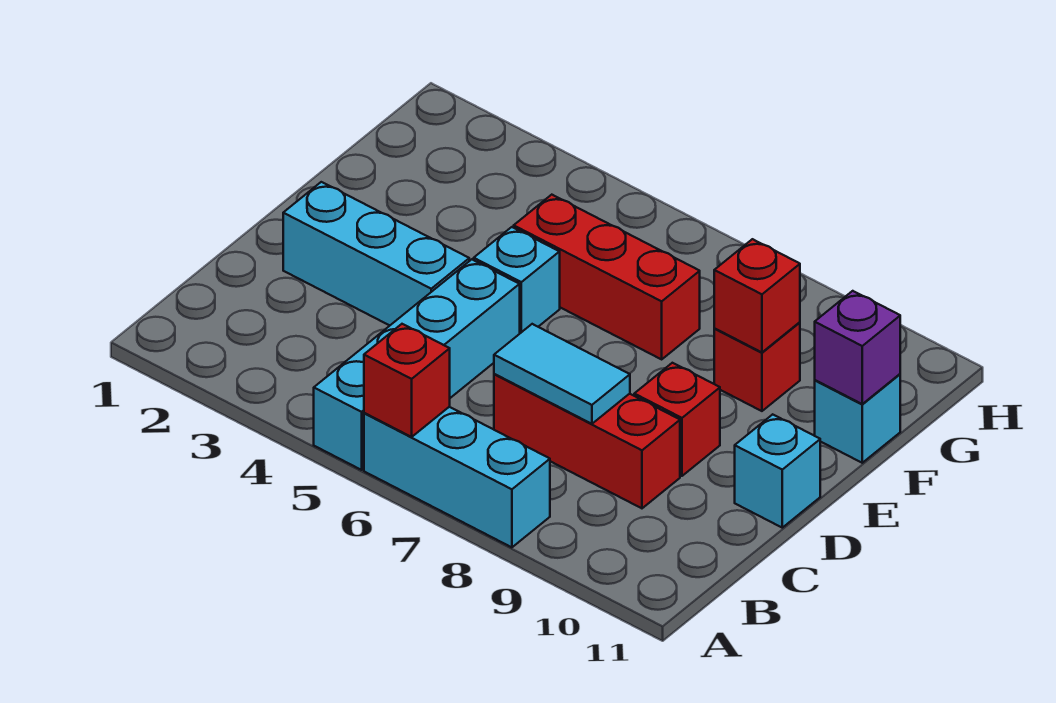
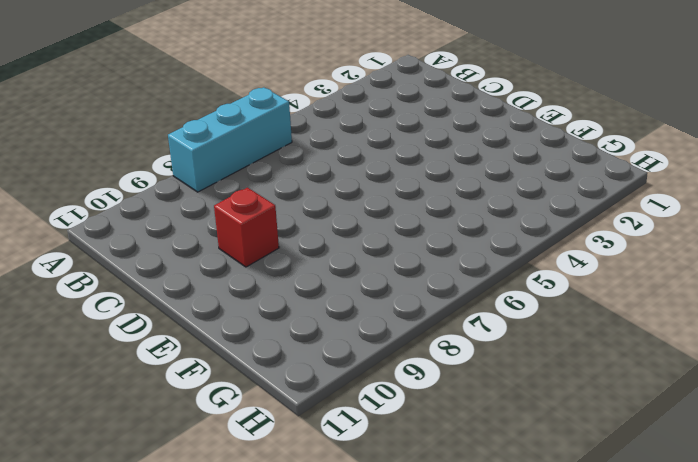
none -> cyan 1x4 brick [314,259,520,470]
none -> red 1x3 brick [494,374,680,508]
none -> cyan 1x3 brick [283,182,469,325]

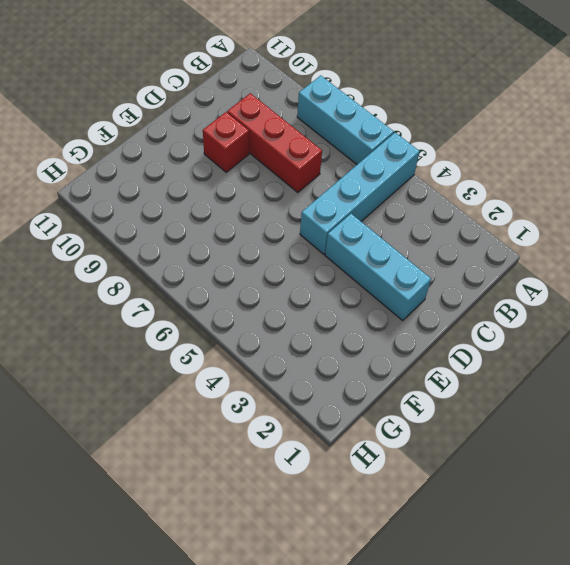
none -> cyan 1x1 brick [735,414,820,528]
none -> cyan 1x1 brick [474,227,560,333]
none -> red 1x3 brick [514,195,700,359]

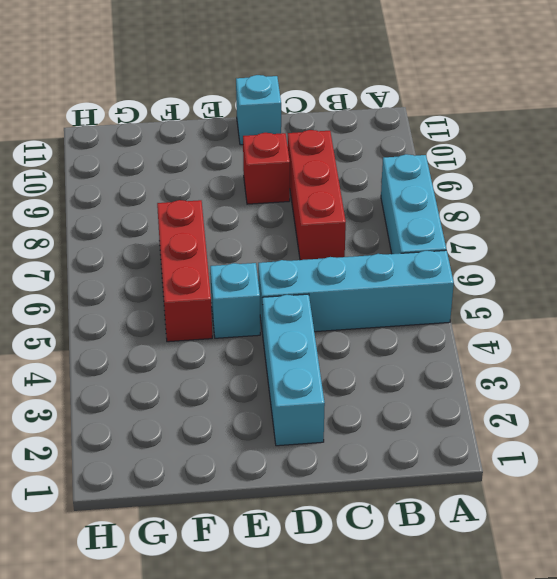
none -> red 1x1 brick [714,322,800,411]
none -> cyan 1x1 brick [815,374,900,463]
none -> red 1x1 brick [364,324,450,437]

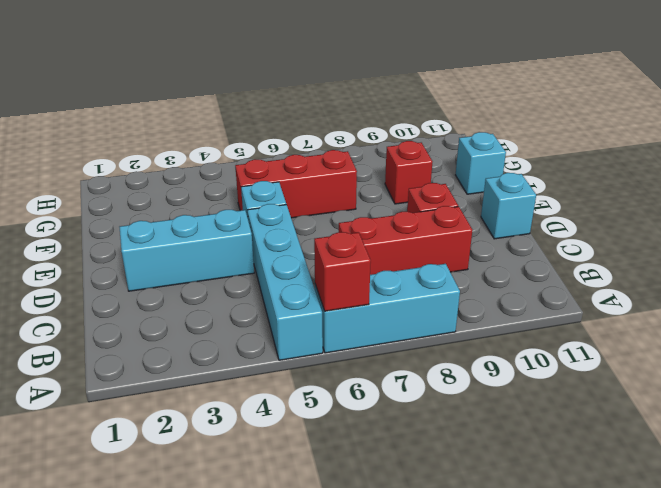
none -> cyan 1x2 tile [494,324,630,424]
none -> red 1x1 brick [714,239,800,352]
none -> purple 1x1 brick [815,291,900,404]

